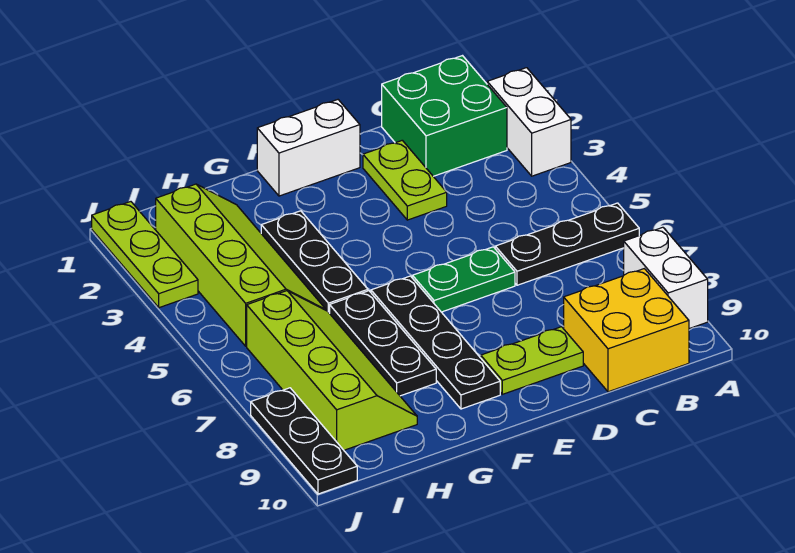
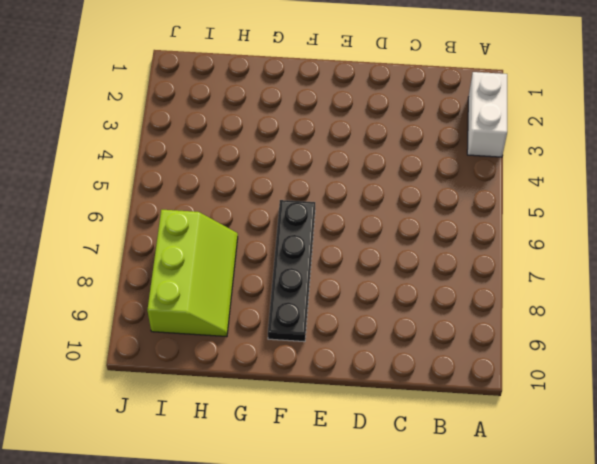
lime 2x3 slope [147,210,238,337] -> lime 2x4 slope [247,291,417,450]
none -> black 1x3 plate [495,203,639,285]
none -> white 1x2 brick [624,227,708,329]
none -> green 2x2 brick [382,56,507,176]

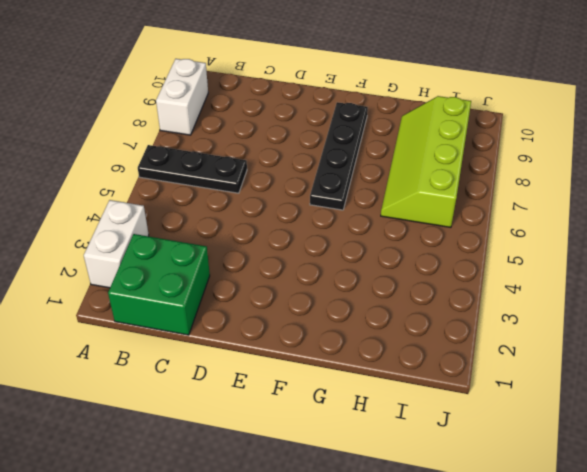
none -> yellow 2x2 brick [564,269,689,392]
none -> lime 1x2 plate [363,140,447,220]
none -> green 1x2 plate [412,247,515,312]

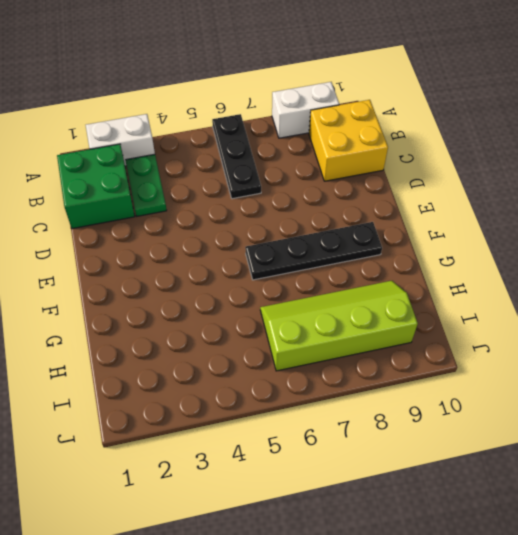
green 1x2 plate [125,154,167,216] -> green 1x2 plate moved to [412,247,515,312]
none -> lime 1x2 plate [363,140,447,220]
none -> lime 1x2 plate [481,327,583,394]
none -> white 1x2 brick [257,100,360,196]

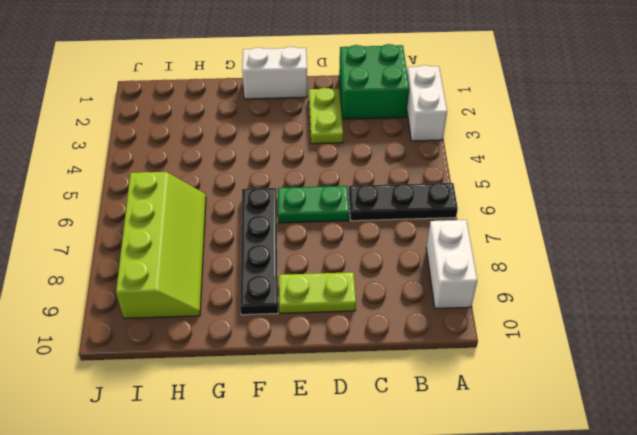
none -> yellow 2x2 brick [564,269,689,392]
none -> black 1x3 plate [261,211,368,313]
none -> black 1x3 plate [330,291,436,396]

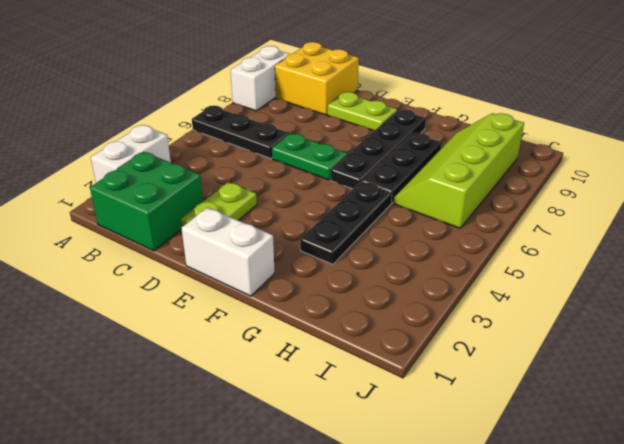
none -> lime 2x4 slope [156,184,327,346]
none -> lime 1x3 plate [92,202,198,308]
none -> black 1x3 plate [251,388,357,494]

